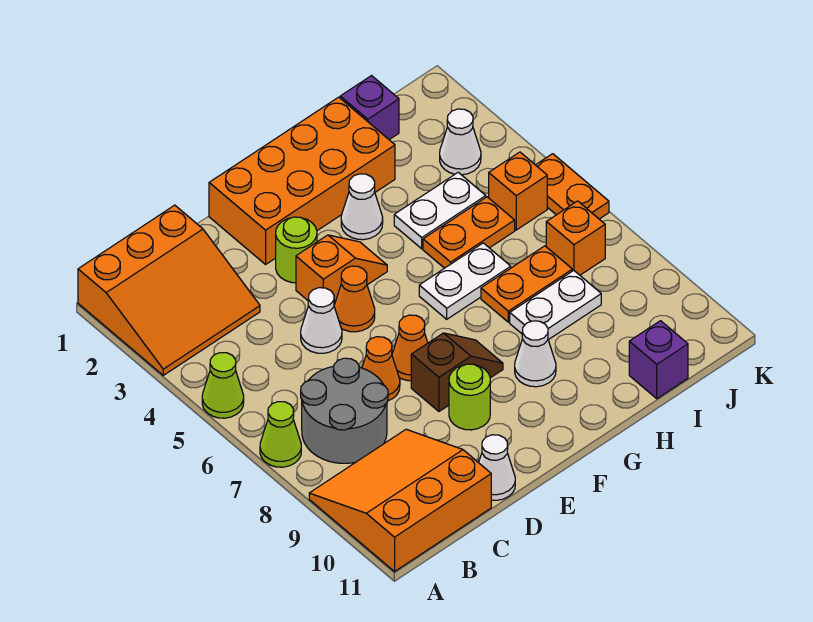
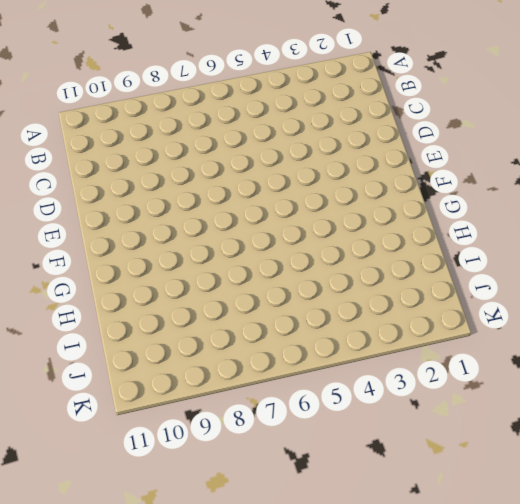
none -> orange 3x3 slope [78,205,260,375]
none -> lime 1x1 cone [202,353,244,418]
none -> lime 1x1 cone [260,402,301,467]

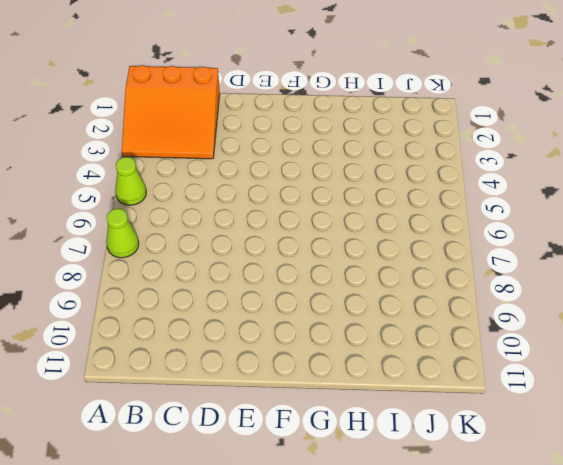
none -> orange 3x3 slope [309,429,491,571]
none -> grey 2x2 round brick [301,358,388,463]
none -> white 1x1 cone [301,288,342,353]

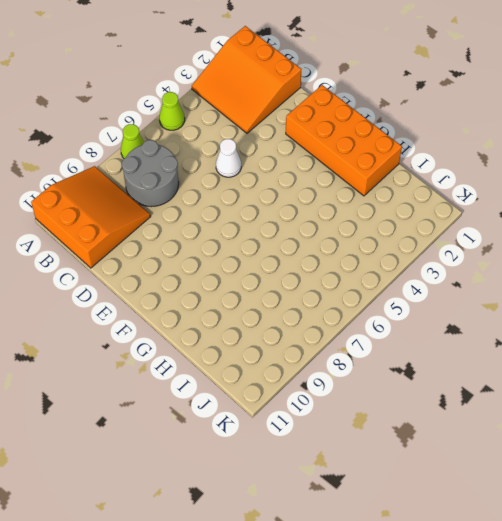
none -> orange 1x1 cone [362,337,400,401]
none -> white 1x1 cone [478,435,515,500]
none -> lime 1x1 round brick [276,217,317,283]

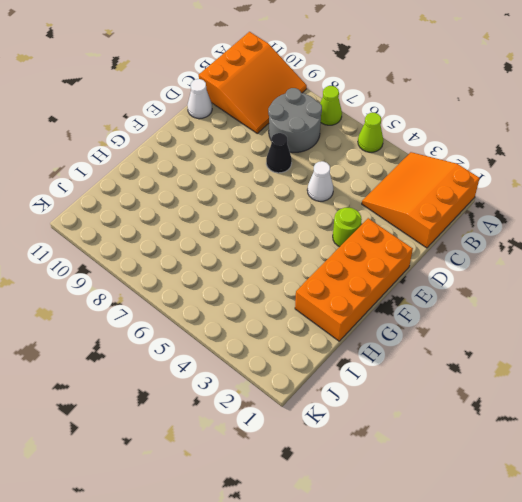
black 1x1 cone [266,133,292,173] -> orange 1x1 cone [362,337,400,401]
none -> orange 1x2 slope [296,235,387,305]
none -> orange 1x1 cone [334,266,375,332]
none -> orange 1x1 cone [392,315,428,381]

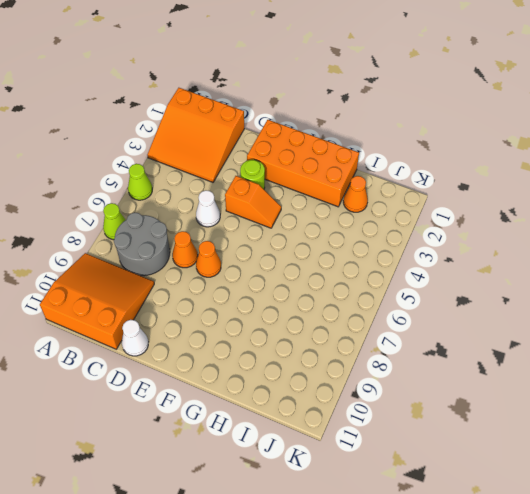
orange 1x1 cone [343,176,368,212] -> orange 1x1 cone moved to [334,266,375,332]
none -> brown 1x2 slope [411,333,503,411]
none -> lime 1x1 round brick [449,364,490,430]
none -> white 1x1 cone [341,174,383,240]

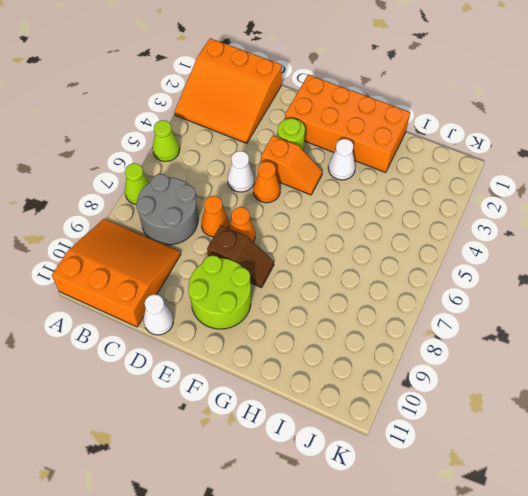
lime 2x2 round brick [188,255,251,329] -> lime 1x1 round brick [449,364,490,430]
none -> white 1x2 plate [419,243,511,319]
none -> white 1x1 cone [515,321,556,387]
none -> white 1x2 plate [394,172,486,249]

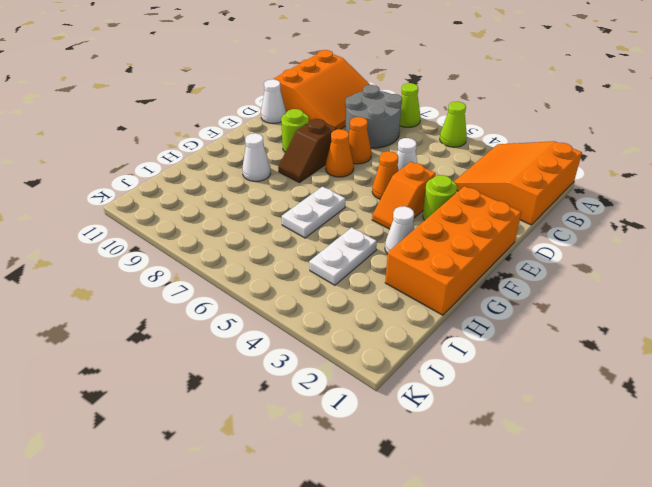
none -> orange 1x2 plate [423,197,515,268]
none -> orange 1x2 plate [481,246,572,322]
none -> white 1x2 plate [510,270,601,340]

